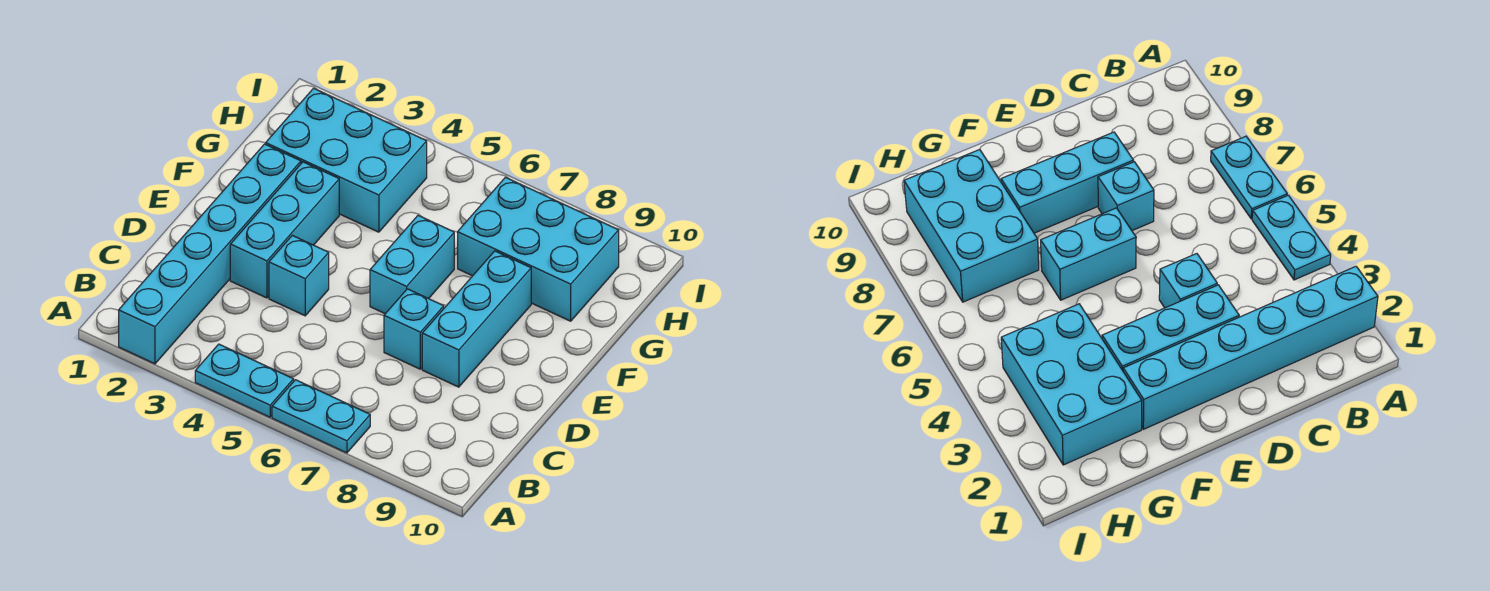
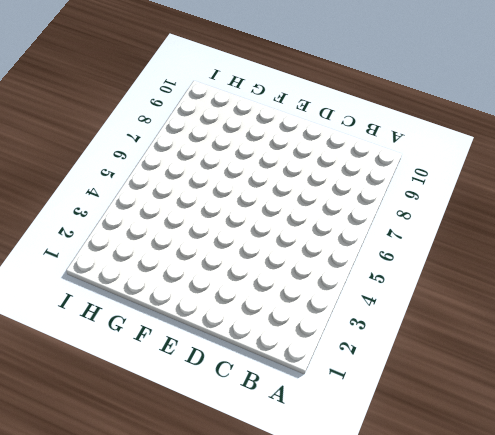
none -> cyan 1x6 brick [119,144,301,364]
none -> cyan 1x2 plate [195,344,294,417]

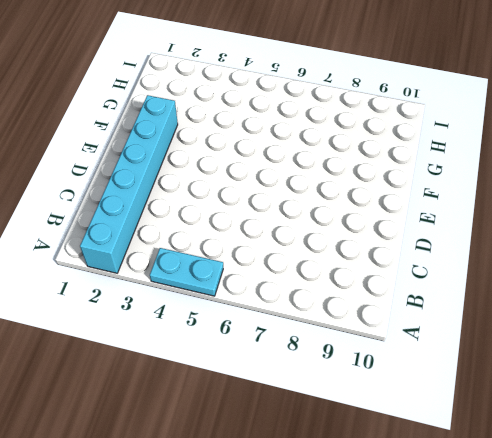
none -> cyan 1x2 plate [272,380,370,453]
none -> cyan 1x3 brick [230,162,339,298]

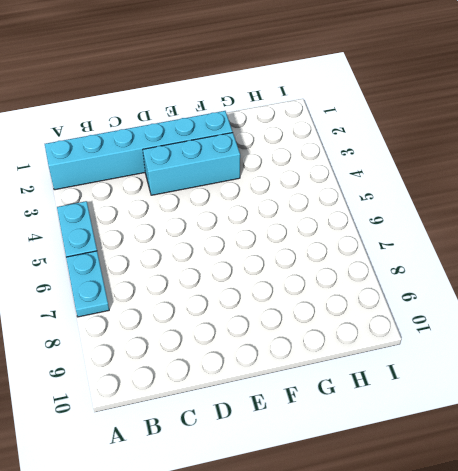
none -> cyan 1x1 brick [269,235,329,316]
none -> cyan 1x1 brick [384,289,444,369]

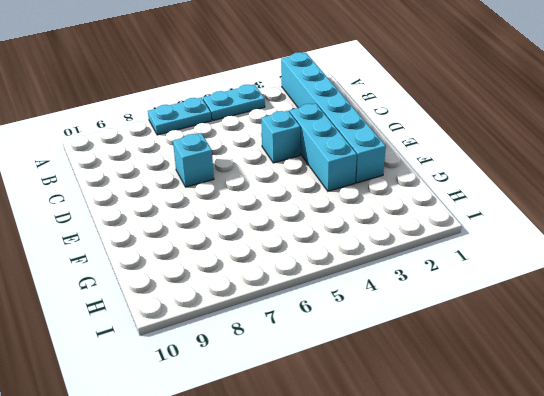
none -> cyan 1x3 brick [422,251,531,387]
none -> cyan 1x2 brick [370,215,454,314]

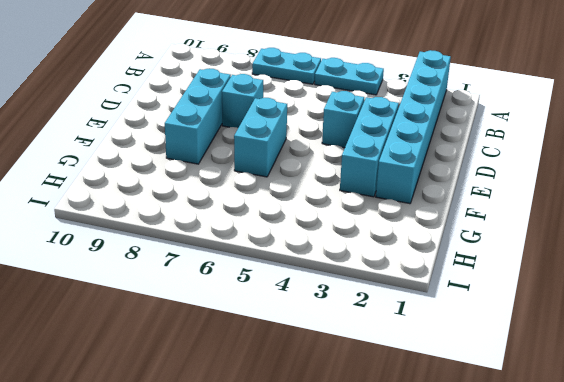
none -> cyan 2x3 brick [266,88,427,232]
none -> cyan 2x3 brick [458,177,619,321]

